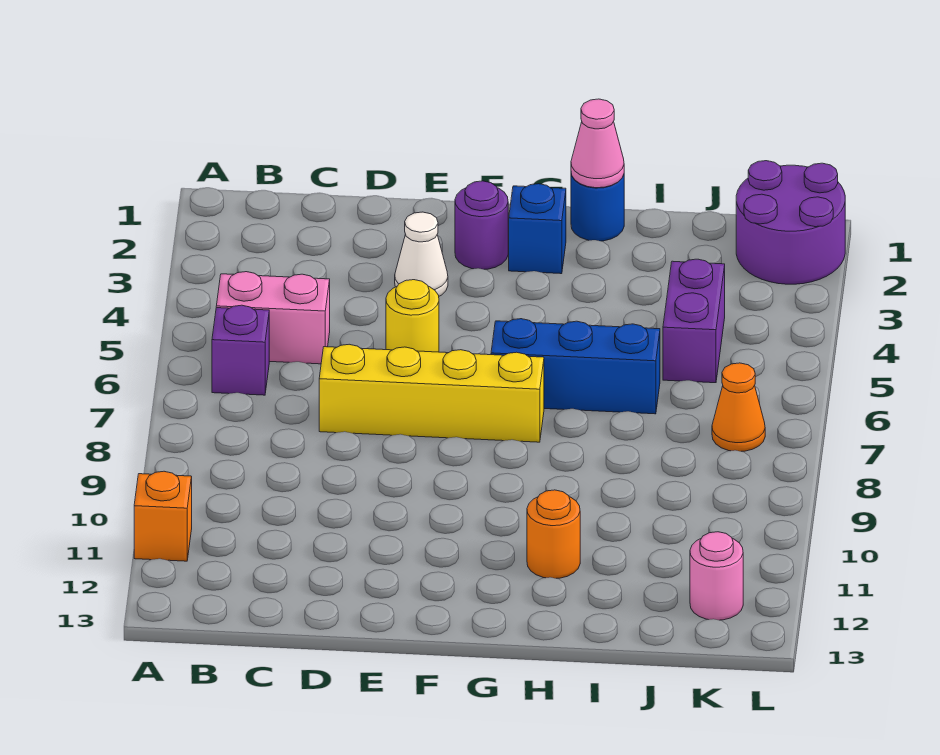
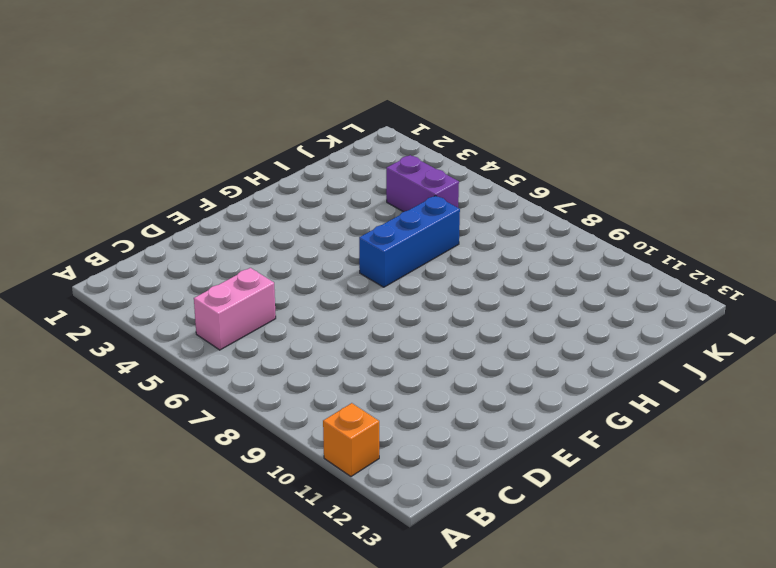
none -> purple 1x1 brick [212,305,269,395]
none -> yellow 1x4 brick [319,344,544,442]
none -> white 1x1 cone [395,212,448,296]

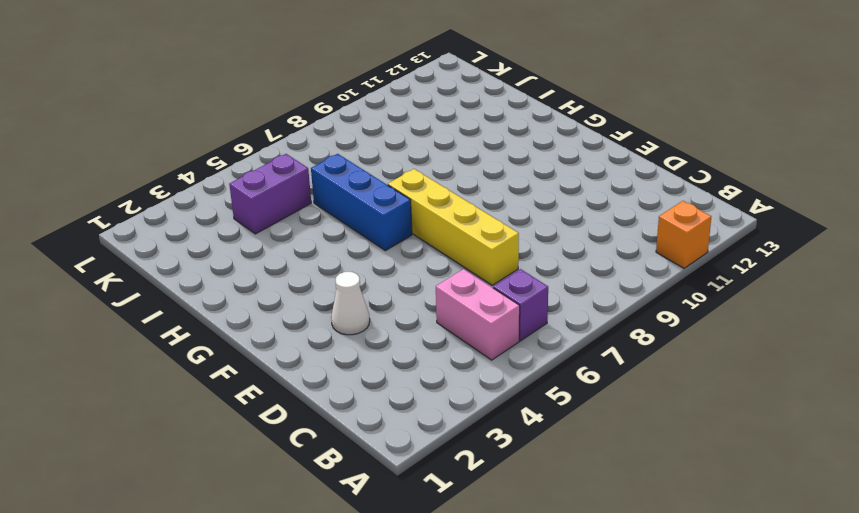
none -> yellow 1x1 round brick [386,280,439,352]
none -> purple 1x1 round brick [455,181,508,269]
none -> blue 1x1 brick [509,184,566,274]

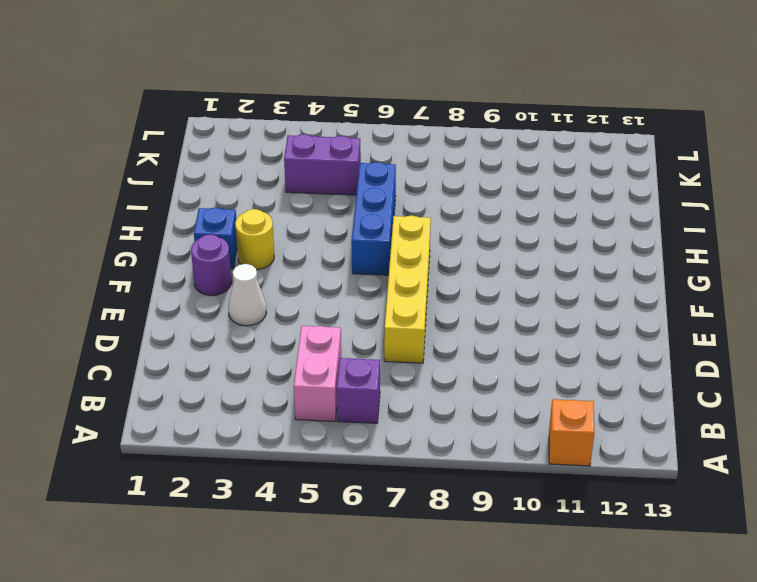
yellow 1x1 round brick [235,209,274,269] -> yellow 1x1 round brick moved to [386,280,439,352]
none -> blue 1x1 round brick [571,174,624,241]
none -> orange 1x1 round brick [527,490,580,578]
none -> purple 2x2 round brick [736,161,845,284]

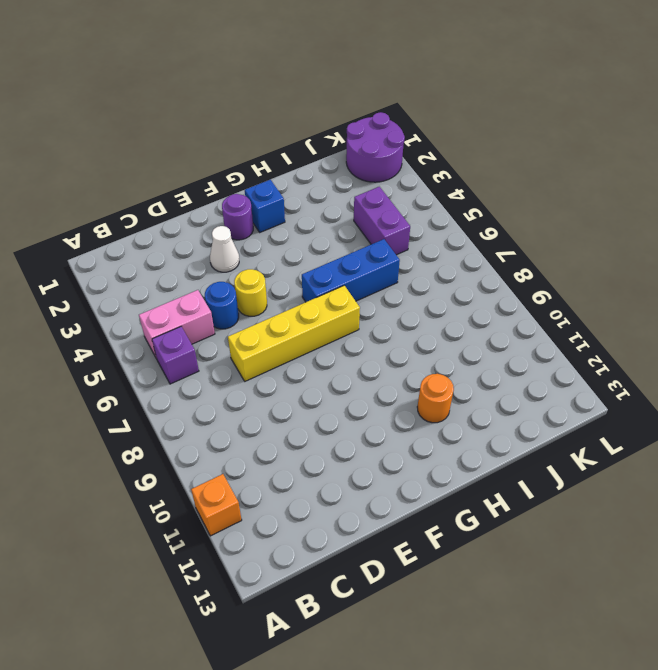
blue 1x1 round brick [205,282,239,329] -> blue 1x1 round brick moved to [571,174,624,241]
none -> orange 1x1 cone [712,363,765,451]
none -> pink 1x1 round brick [690,532,743,620]
none -> pink 1x1 cone [571,99,624,188]

